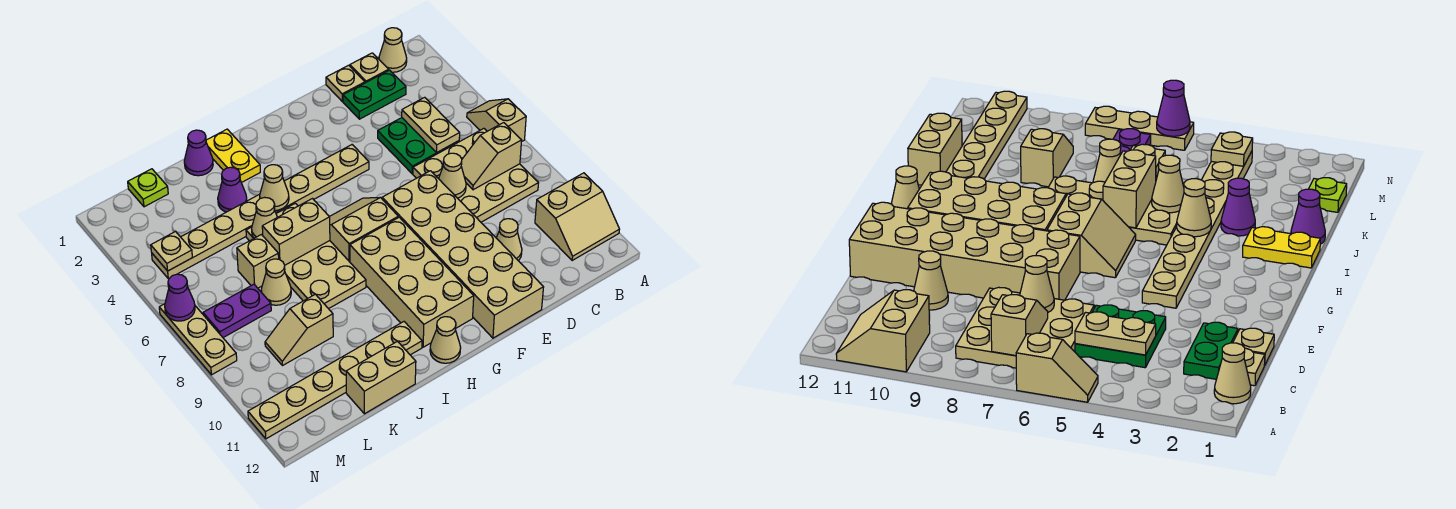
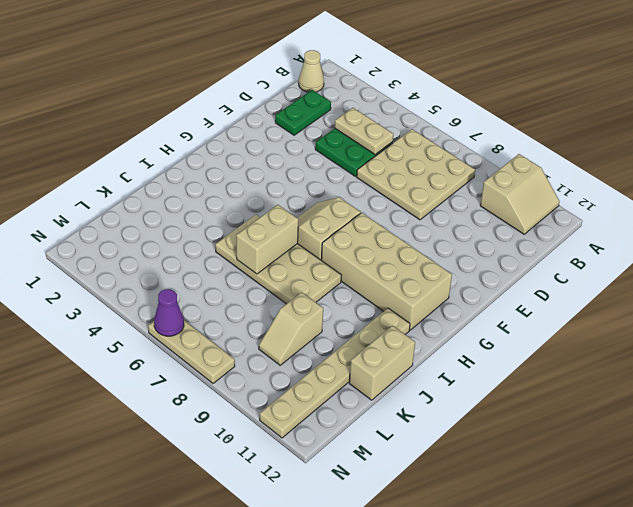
none -> tan 1x2 slope [467,99,526,141]
none -> tan 1x1 plate [350,53,389,83]
none -> tan 1x1 plate [326,65,365,101]
none -> tan 1x1 cone [497,219,522,261]

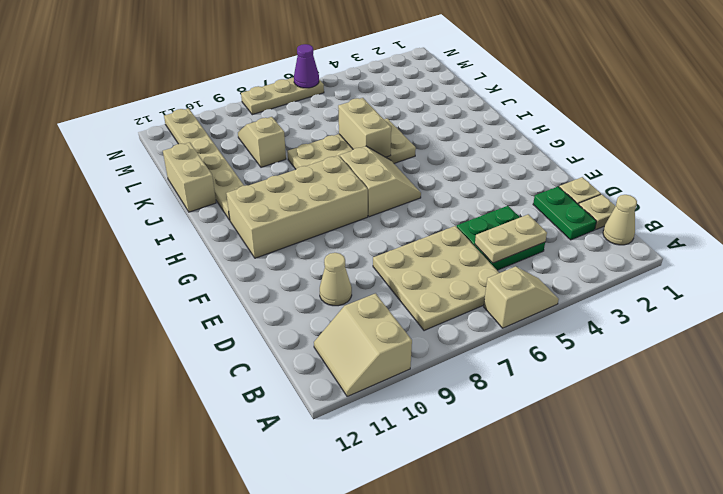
none -> tan 2x6 brick [382,171,544,338]
none -> tan 1x8 plate [152,145,369,279]
none -> tan 1x1 cone [430,317,461,363]
none -> yellow 1x2 plate [206,129,260,183]

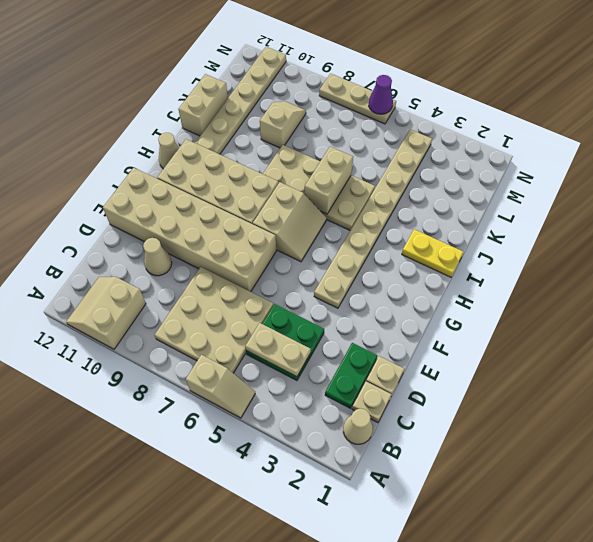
none -> purple 1x1 cone [184,130,213,176]
none -> purple 1x1 cone [218,167,247,212]
none -> tan 1x1 brick [237,235,279,288]
none -> tan 1x1 cone [261,259,291,305]

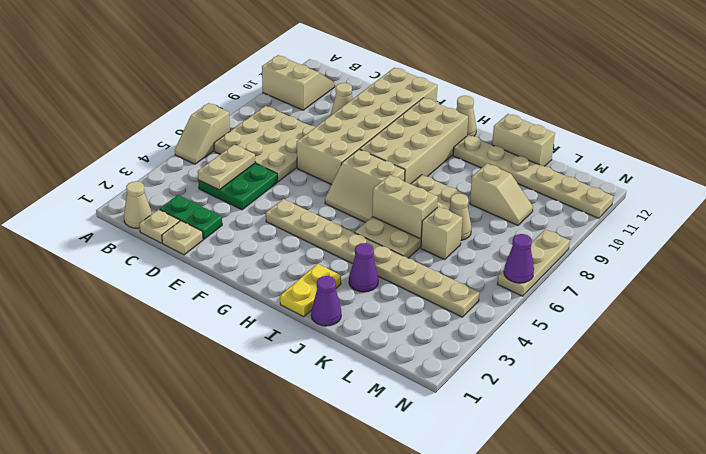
none -> lime 1x1 plate [128,169,168,207]
none -> purple 1x2 plate [203,284,271,338]
none -> tan 1x2 slope [461,123,522,190]
none -> tan 1x1 cone [439,153,466,198]

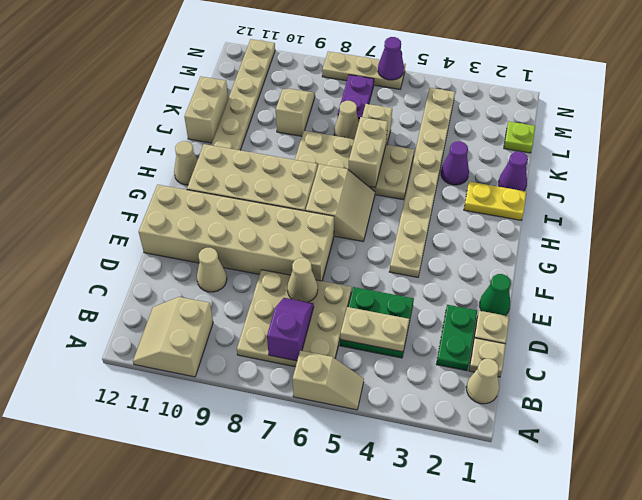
purple 1x2 slope [267,298,314,361] -> tan 1x2 slope [461,123,522,190]
green 1x1 cone [480,274,511,316] -> none
none -> tan 1x1 cone [260,165,289,210]
none -> tan 1x1 cone [252,197,277,238]
none -> tan 1x1 plate [151,231,192,271]

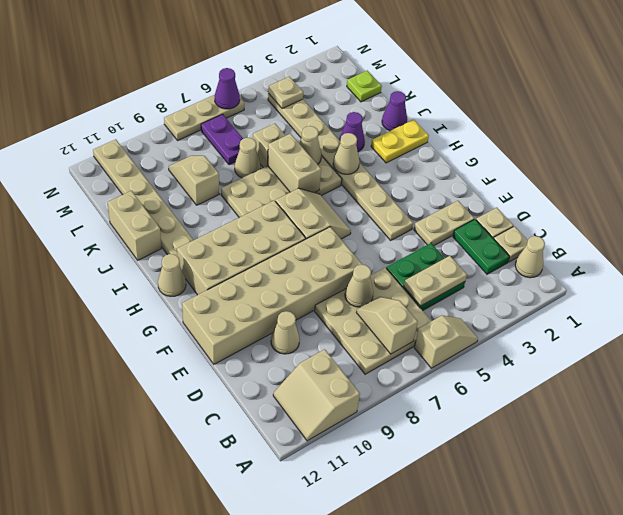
tan 1x2 plate [414,201,474,246] -> none

